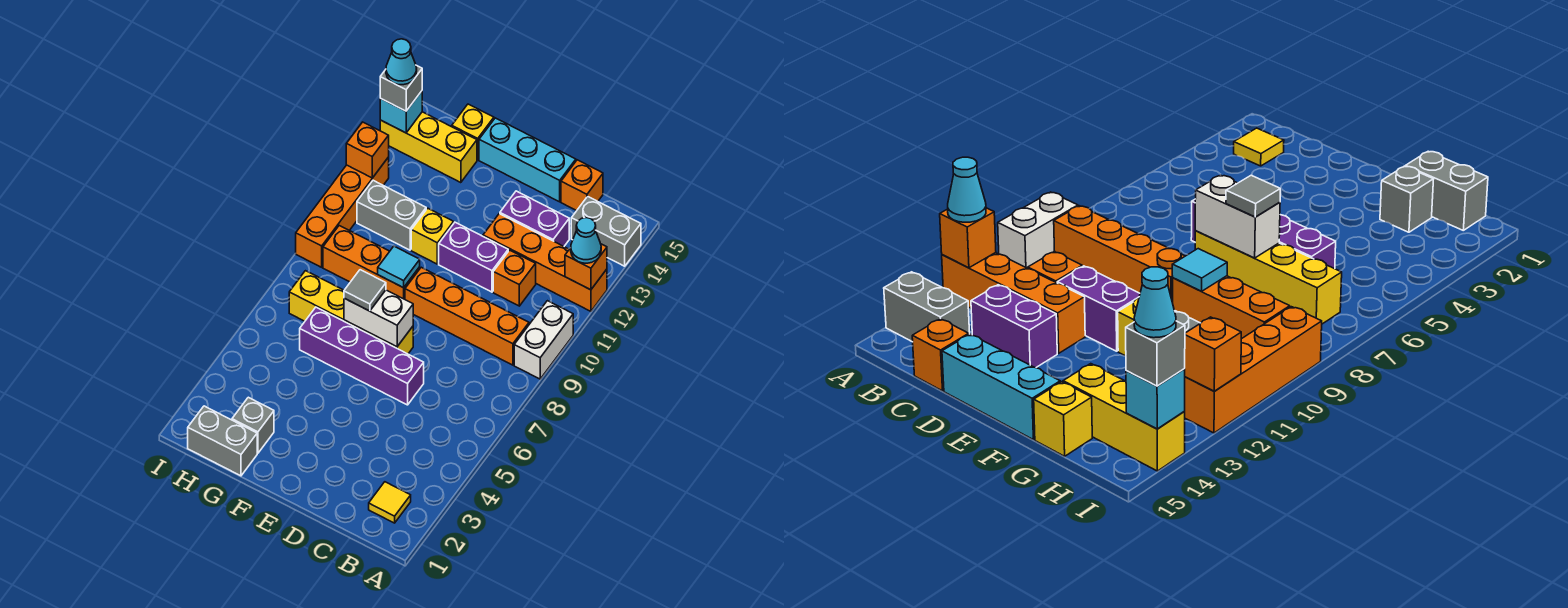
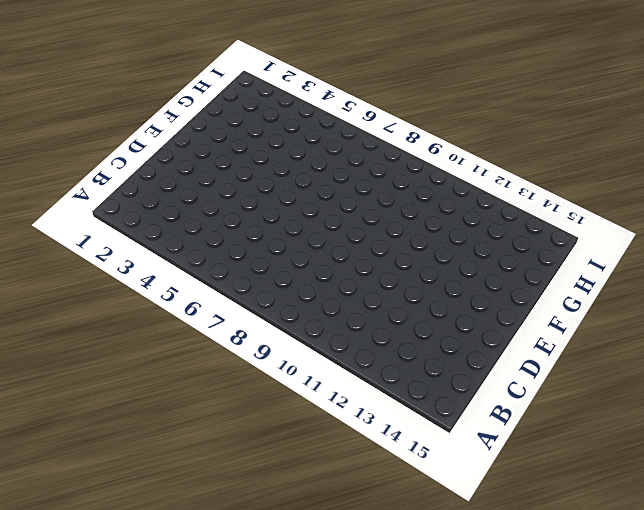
none -> white 1x2 brick [514,301,573,379]
none -> orange 1x4 brick [483,214,607,311]
none -> grey 1x2 brick [571,196,641,266]

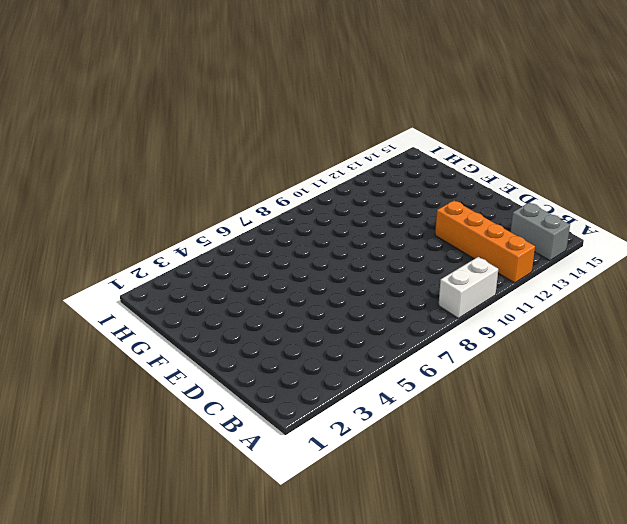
none -> yellow 1x1 tile [369,482,411,523]
none -> orange 1x4 brick [405,267,529,365]
none -> orange 1x1 brick [493,250,536,306]

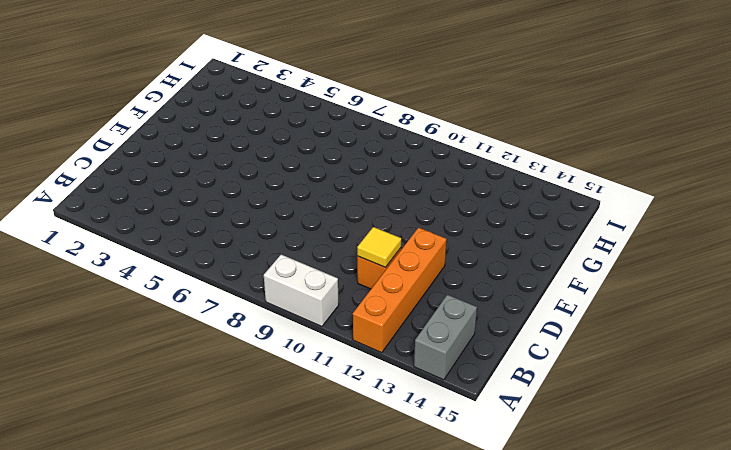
yellow 1x1 tile [357,227,401,268] -> yellow 1x1 tile moved to [369,482,411,523]
none -> orange 1x4 brick [405,267,529,365]
none -> purple 1x2 brick [500,191,569,246]
none -> orange 1x1 brick [561,160,603,211]

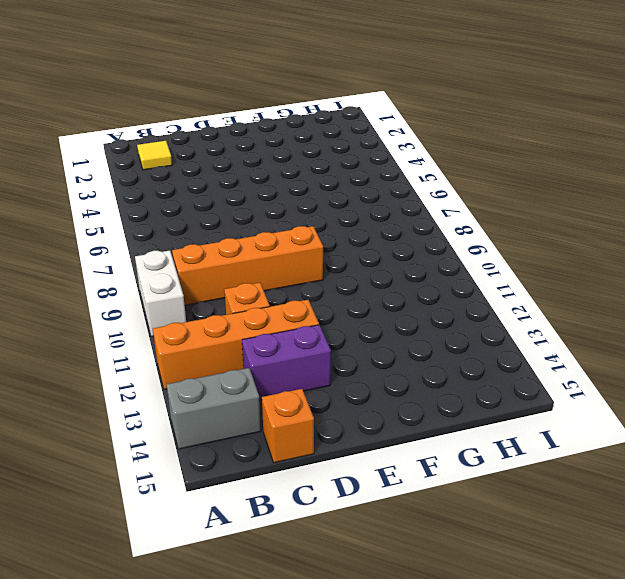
none -> purple 1x4 brick [300,307,424,405]
none -> purple 1x2 brick [439,222,508,292]
none -> cyan 1x3 brick [479,118,576,202]

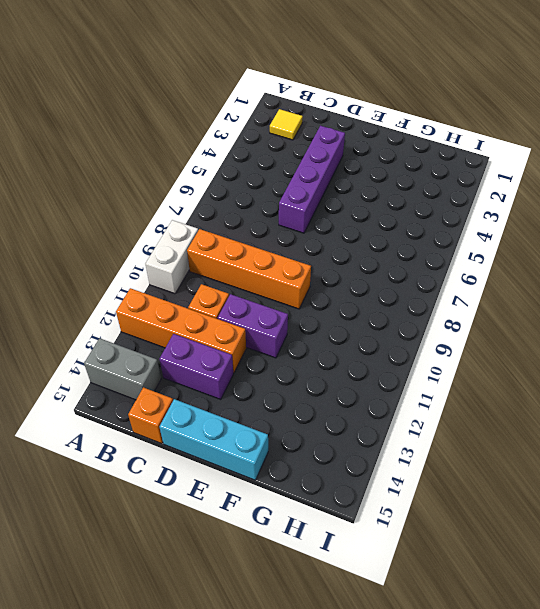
purple 1x4 brick [279,126,345,233] -> purple 1x4 brick turned to [300,307,424,405]
none -> yellow 1x4 brick [289,271,413,354]
none -> orange 1x3 brick [323,226,420,299]
none -> yellow 1x1 brick [411,208,454,264]

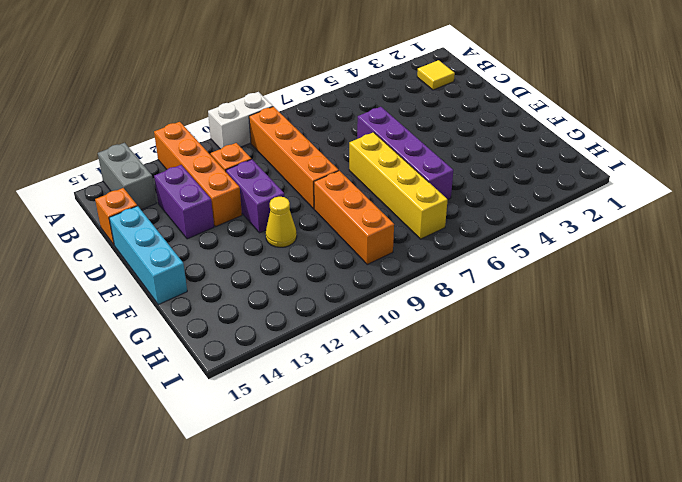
yellow 1x1 cone [266,197,297,247] -> yellow 1x1 brick [411,208,454,264]
none -> grey 1x2 brick [188,406,257,476]
none -> grey 1x1 brick [232,397,274,453]
none -> grey 1x2 brick [357,180,426,250]

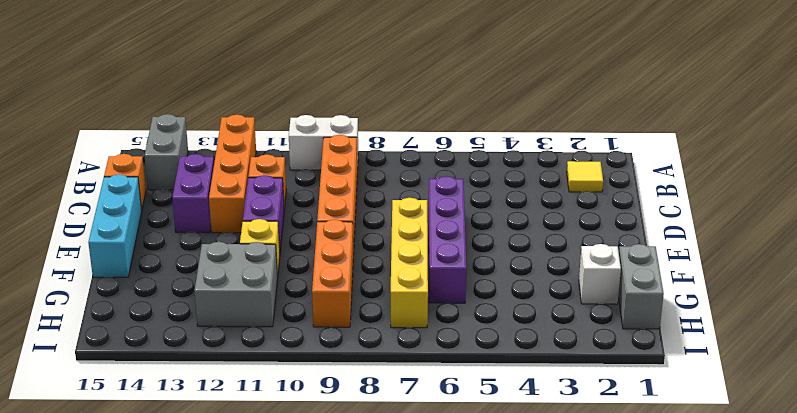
white 1x1 brick [579,244,621,304] -> grey 1x1 brick [232,397,274,453]
grey 2x2 brick [194,242,278,327] -> grey 1x2 brick [357,180,426,250]
none -> yellow 1x3 brick [380,112,477,183]
none -> yellow 1x1 brick [452,104,494,160]
none -> orange 1x4 brick [296,157,389,267]

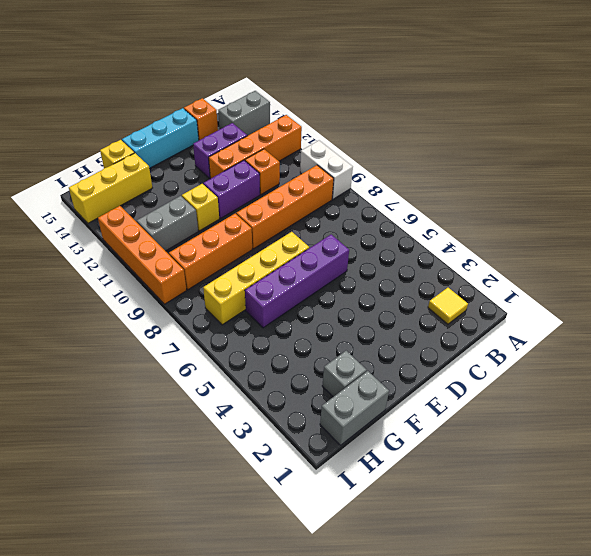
none -> orange 1x1 brick [565,244,607,290]
none -> white 1x2 brick [344,290,413,347]
none -> cyan 1x1 tile [378,246,420,288]

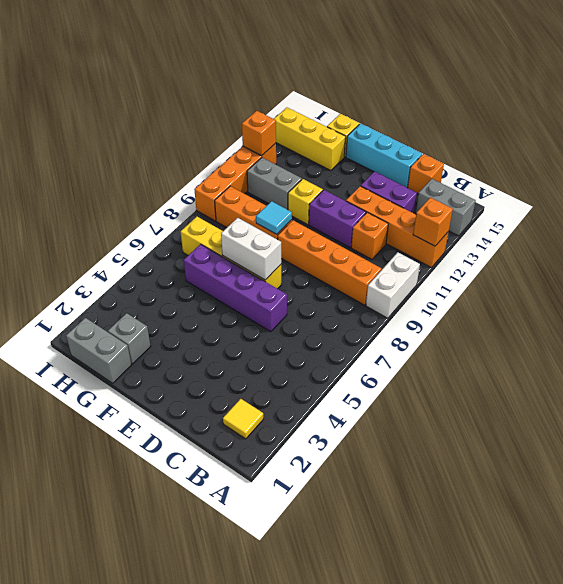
none -> cyan 1x1 brick [380,91,422,133]
none -> cyan 1x1 cone [571,218,601,263]
none -> grey 1x1 tile [344,270,386,311]

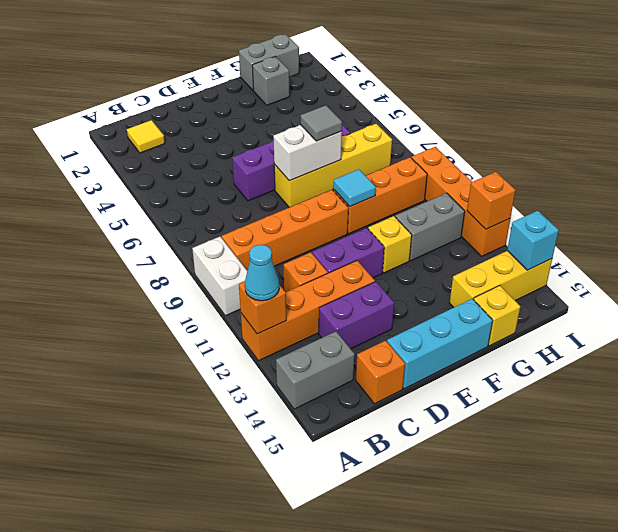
none -> grey 1x1 brick [380,65,422,111]
none -> cyan 1x1 cone [386,39,417,85]

